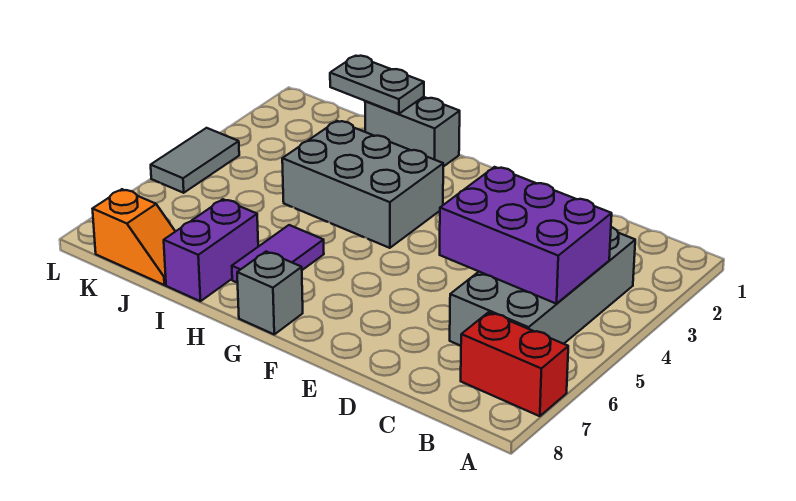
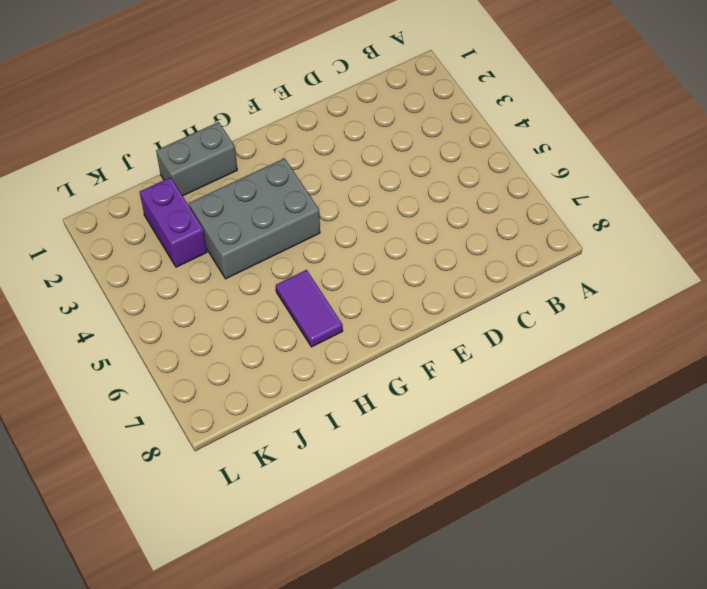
purple 1x2 brick [140,177,207,267] -> purple 1x2 brick moved to [164,199,258,301]
none -> red 1x2 brick [461,312,568,416]
none -> grey 2x4 brick [450,227,635,346]

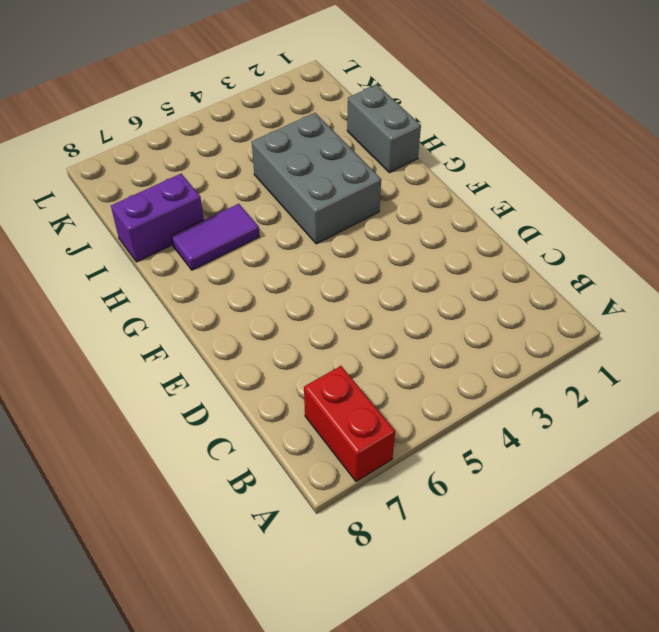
none -> grey 2x4 brick [450,227,635,346]
none -> grey 1x1 brick [237,252,303,334]

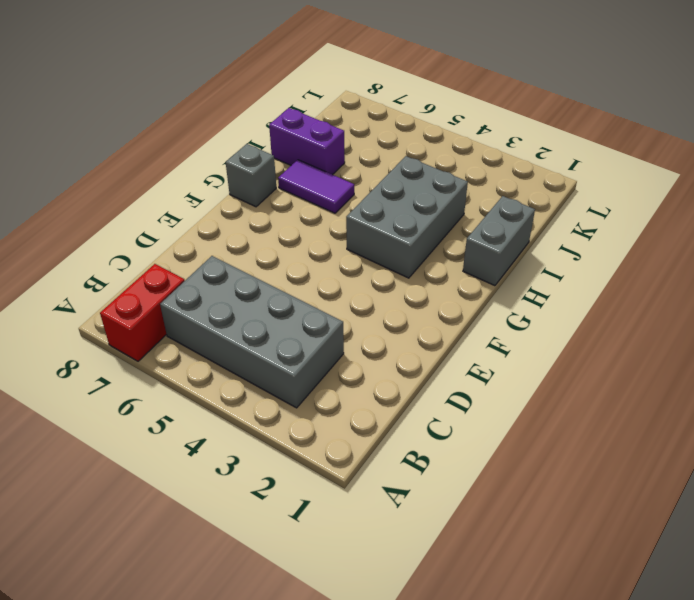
none -> orange 1x2 slope [93,189,175,285]
none -> grey 1x2 tile [151,128,239,193]

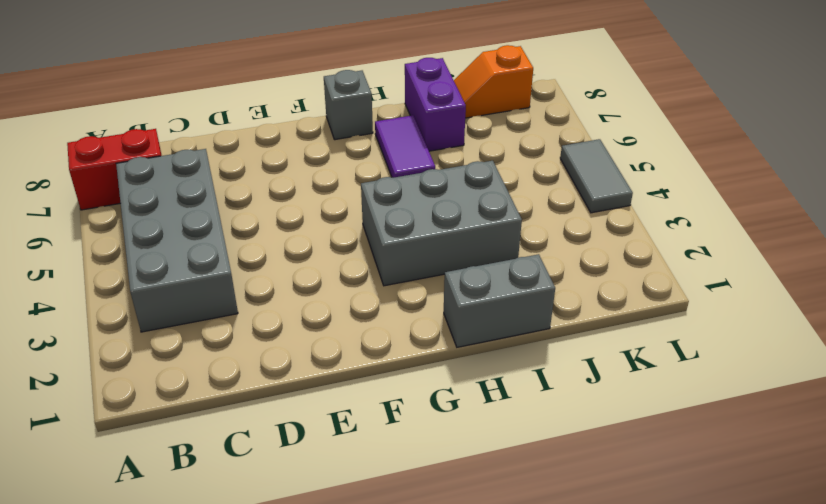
none -> purple 2x3 brick [440,167,612,304]
none -> grey 1x2 plate [330,56,424,114]

